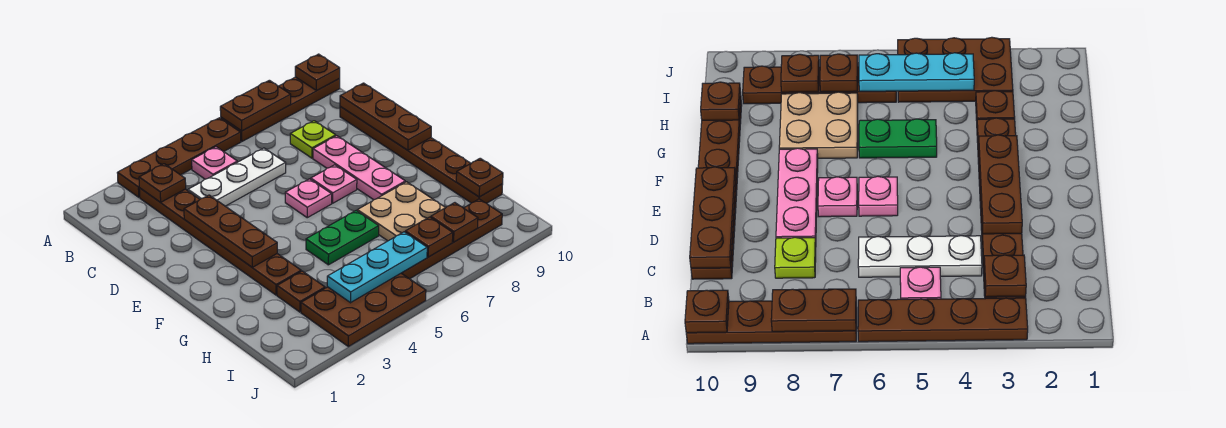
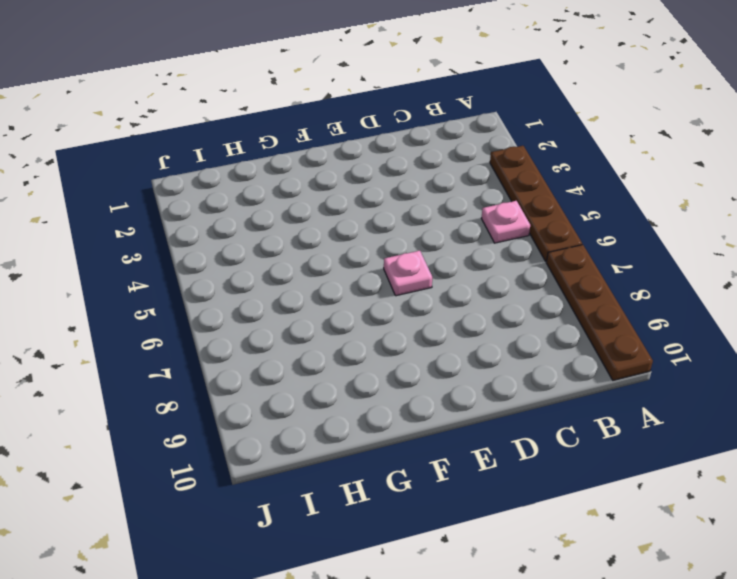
none -> brown 1x6 plate [139,188,301,295]
none -> white 1x3 plate [188,148,286,206]
none -> lime 1x1 plate [290,121,336,158]

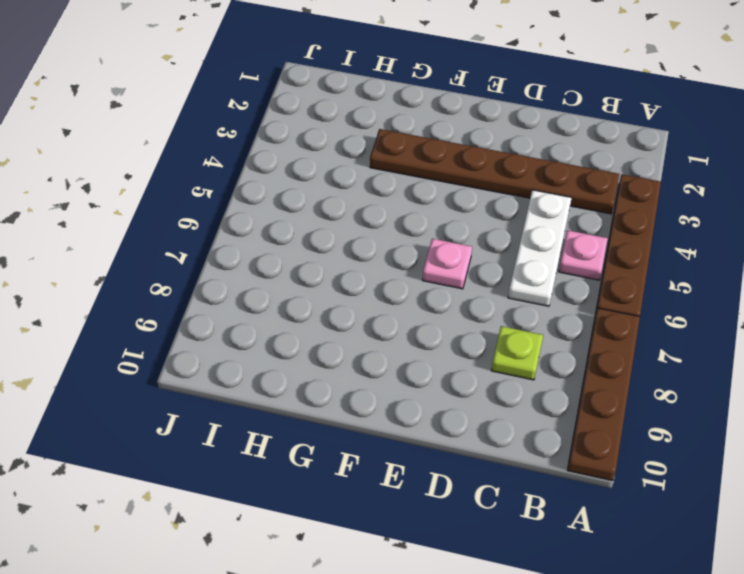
none -> brown 1x6 plate [340,107,503,203]
none -> pink 1x3 plate [313,136,405,200]
none -> pink 1x1 plate [311,165,357,203]

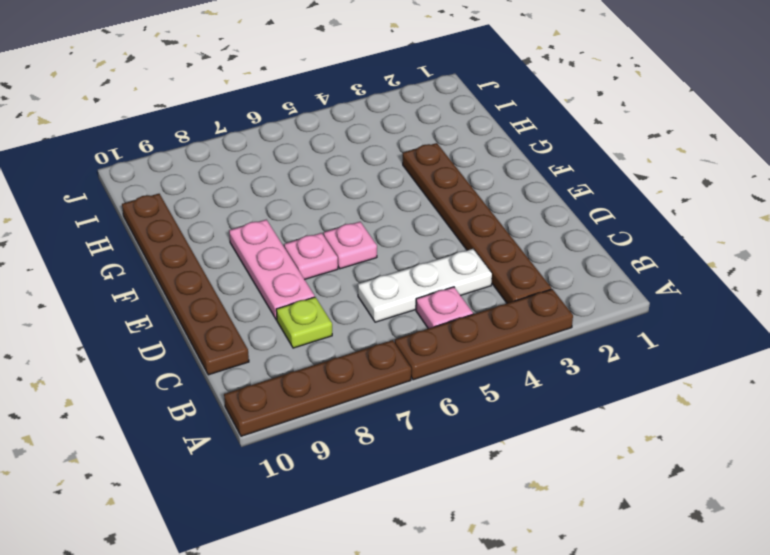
none -> green 1x2 plate [306,211,379,265]
none -> tan 2x2 plate [357,182,445,241]
none -> brown 1x1 plate [277,271,325,312]

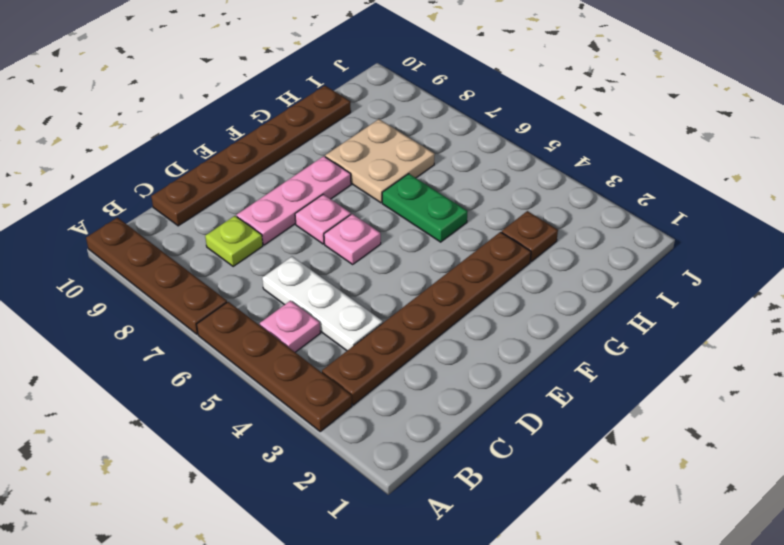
none -> brown 2x3 plate [301,273,426,347]
none -> brown 1x4 plate [402,199,502,279]
none -> brown 1x2 plate [220,80,291,131]

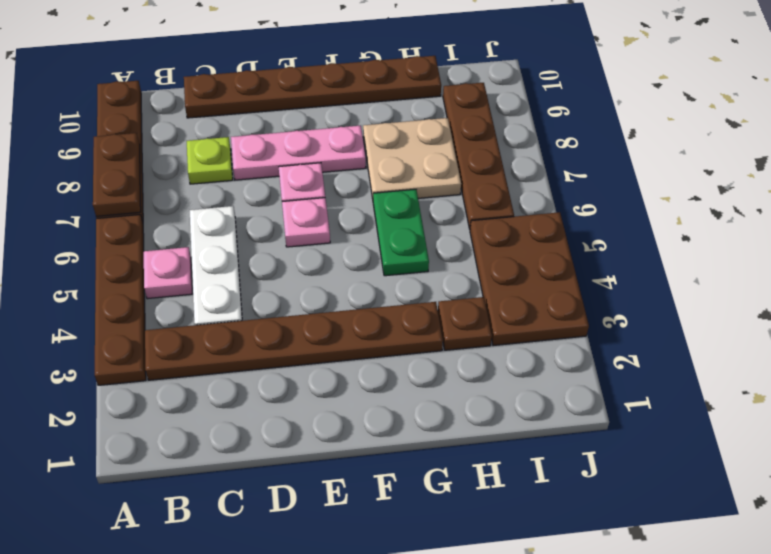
none -> brown 1x1 plate [295,54,340,91]
none -> brown 1x1 plate [139,164,186,202]
none -> brown 1x3 plate [340,83,431,150]

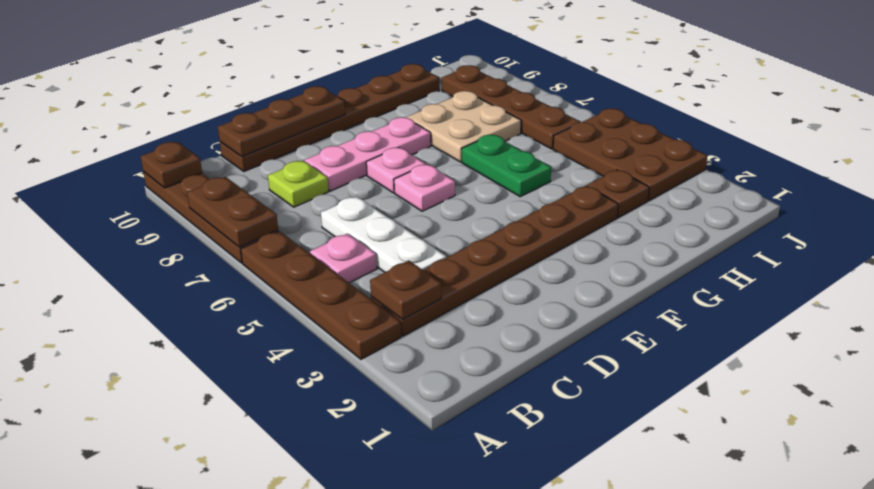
none -> brown 1x3 plate [184,195,277,267]
none -> brown 1x1 plate [456,158,503,197]
none -> cyan 1x3 plate [327,232,427,303]

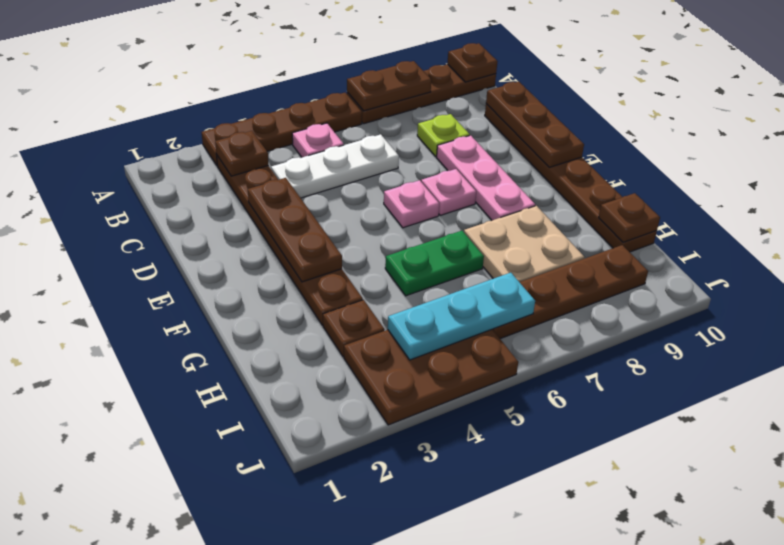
none -> brown 1x1 plate [405,217,453,257]
none -> brown 1x1 plate [431,203,478,242]

